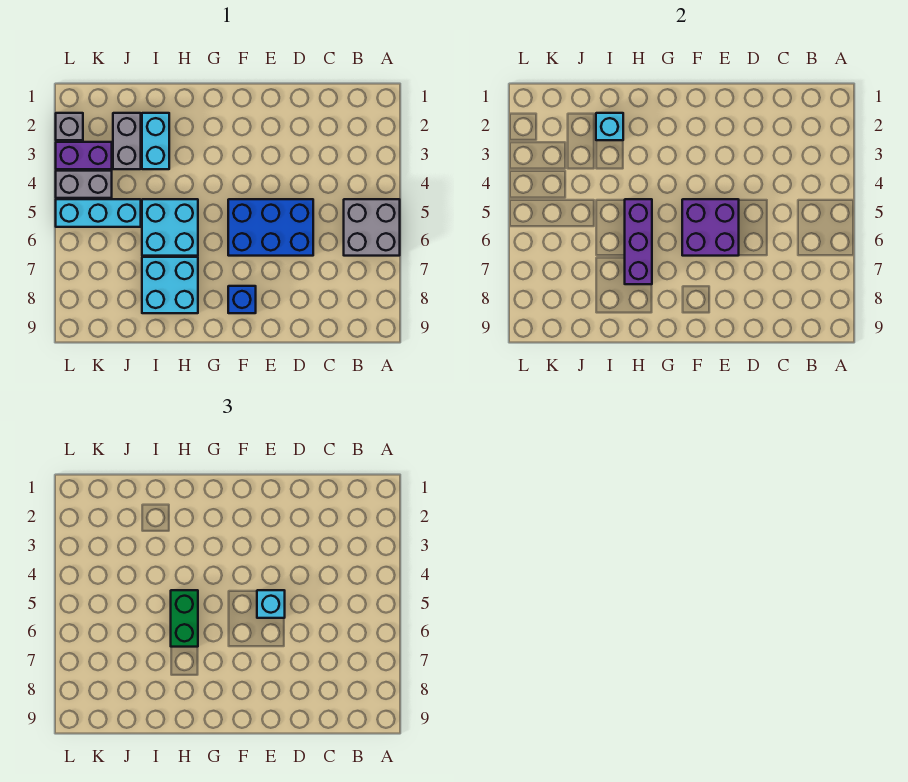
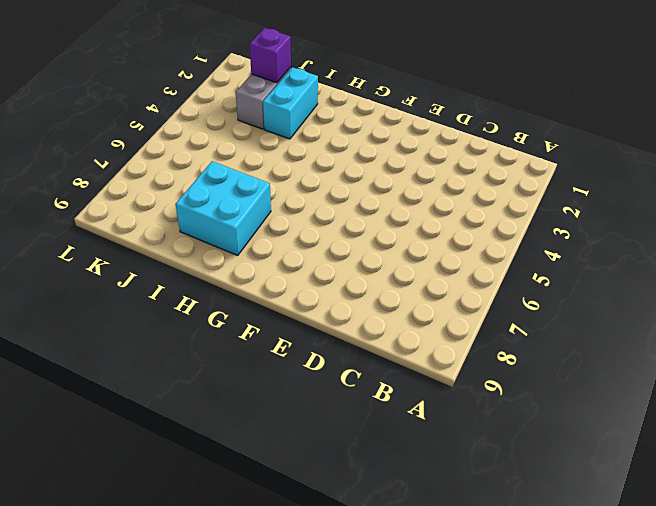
purple 1x1 brick [250,28,291,83] -> none
none -> grey 2x2 brick [344,199,400,256]
none -> blue 2x3 brick [228,199,313,256]
none -> blue 1x1 brick [228,286,256,313]

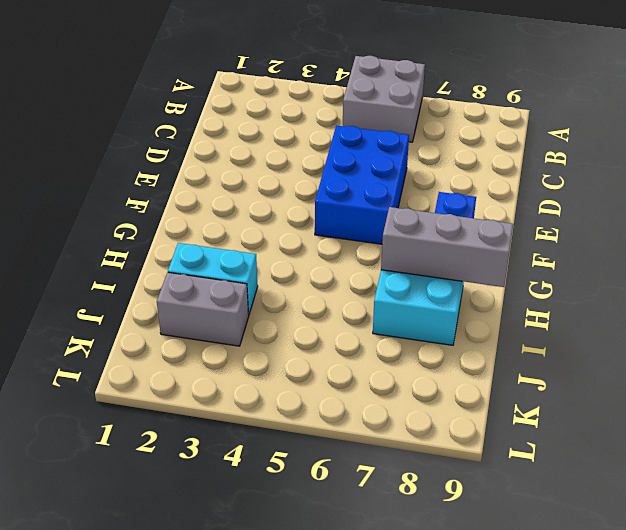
grey 1x3 brick [381,207,513,287] -> purple 1x3 brick [625,199,652,284]
none -> cyan 2x2 brick [142,199,198,256]
none -> cyan 1x3 brick [56,199,141,227]
none -> purple 1x2 brick [56,142,112,169]

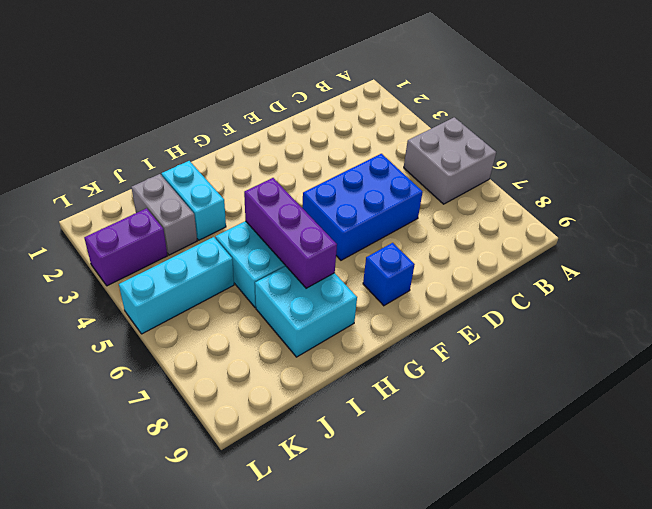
none -> grey 1x2 brick [56,171,112,198]
none -> grey 1x1 brick [56,113,83,140]
none -> purple 2x2 brick [682,199,739,256]

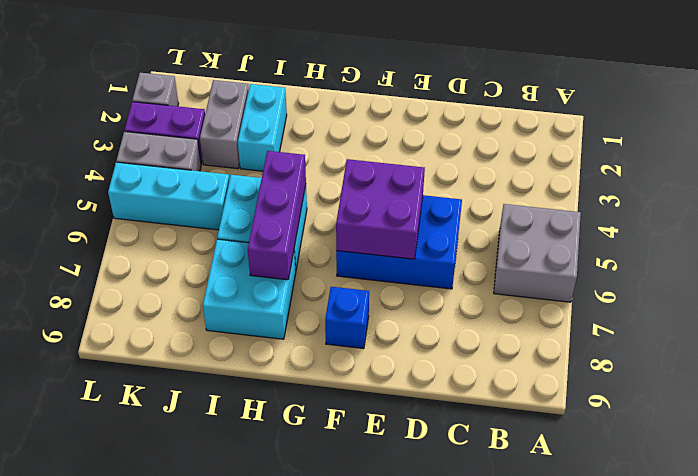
none -> cyan 1x1 brick [596,113,623,140]
none -> cyan 1x1 brick [257,590,285,618]
none -> green 1x2 brick [171,590,198,647]

